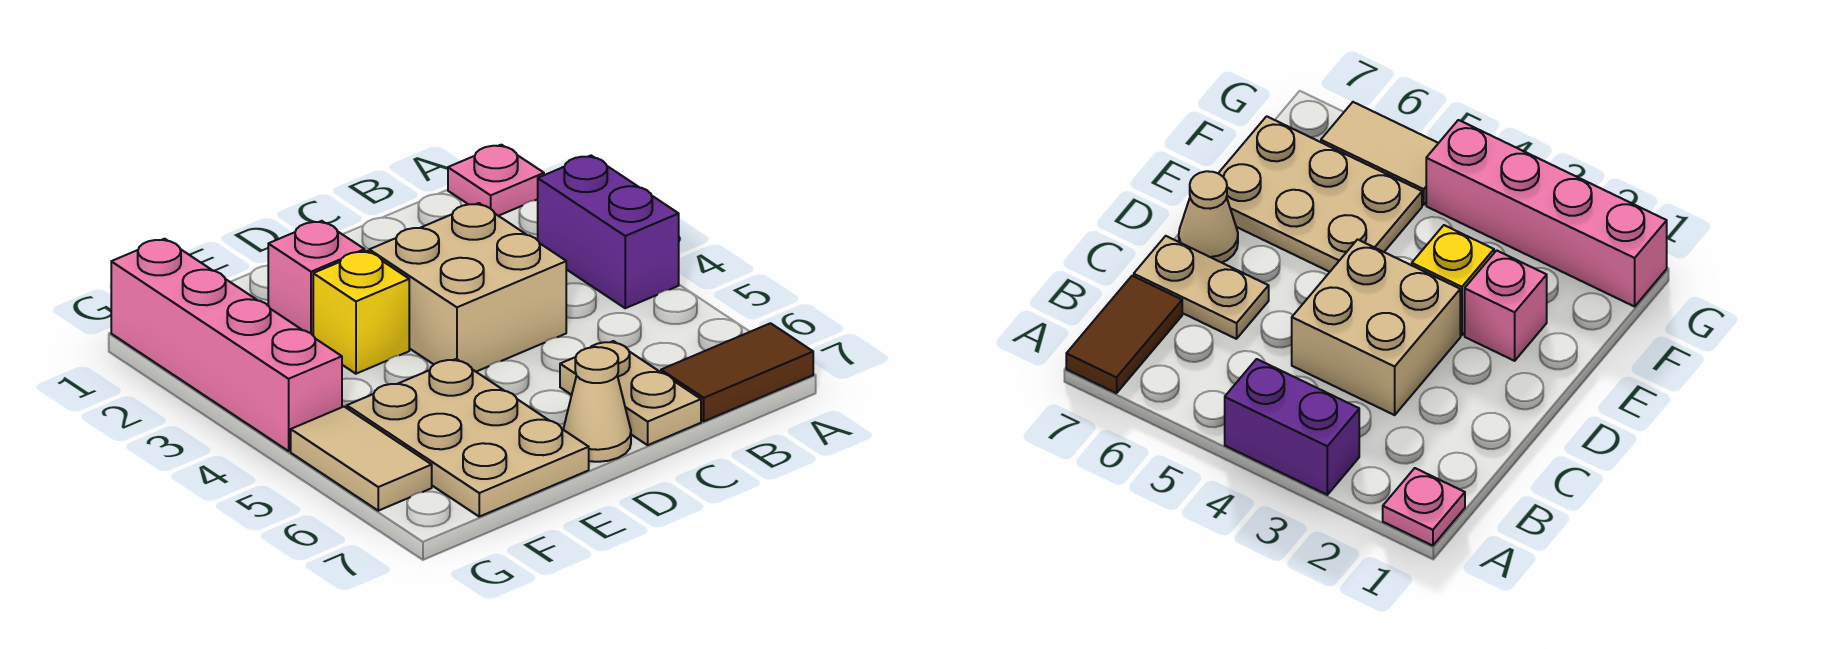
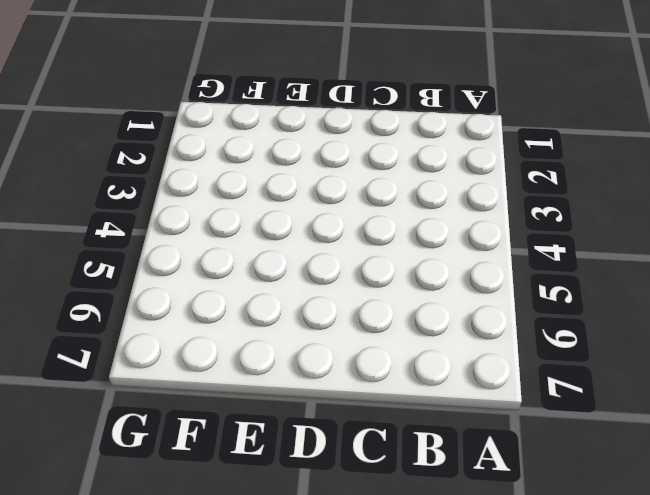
none -> pink 1x1 plate [448,145,544,216]
none -> purple 1x2 brick [538,156,679,308]

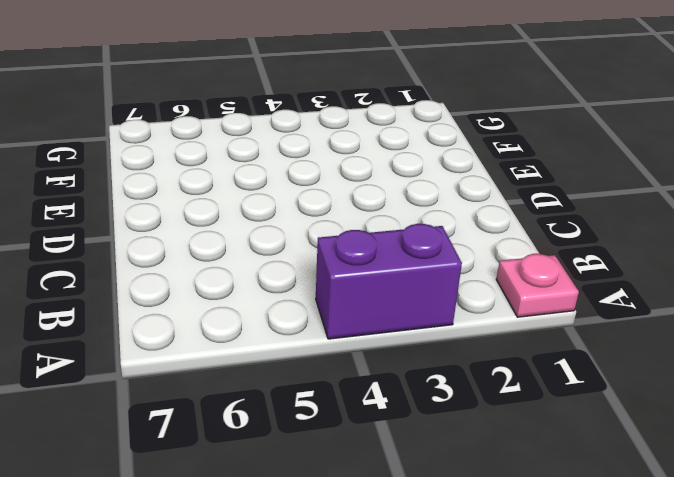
none -> brown 1x2 tile [661,323,813,421]
none -> tan 2x2 brick [369,203,566,372]

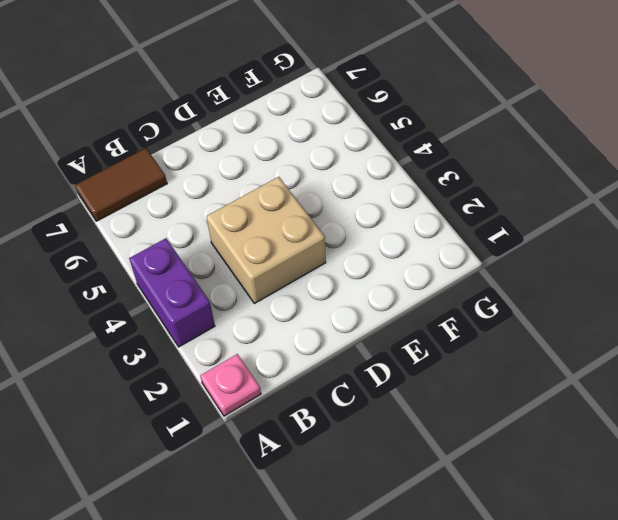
none -> tan 1x2 plate [560,341,701,445]
none -> tan 1x1 cone [563,347,631,462]

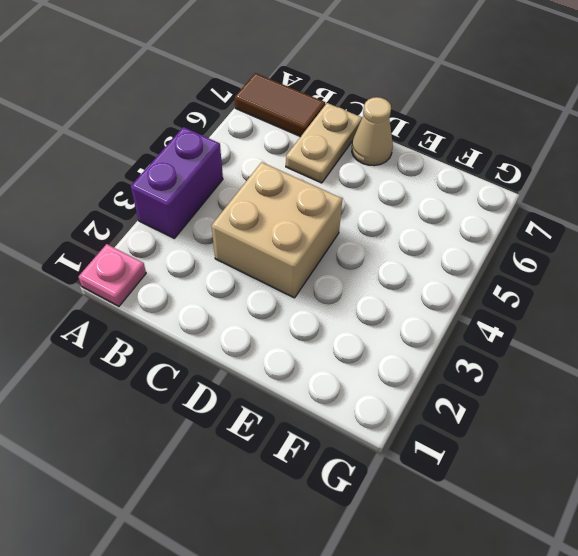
none -> pink 1x1 brick [268,221,364,335]
none -> yellow 1x1 brick [313,251,409,374]

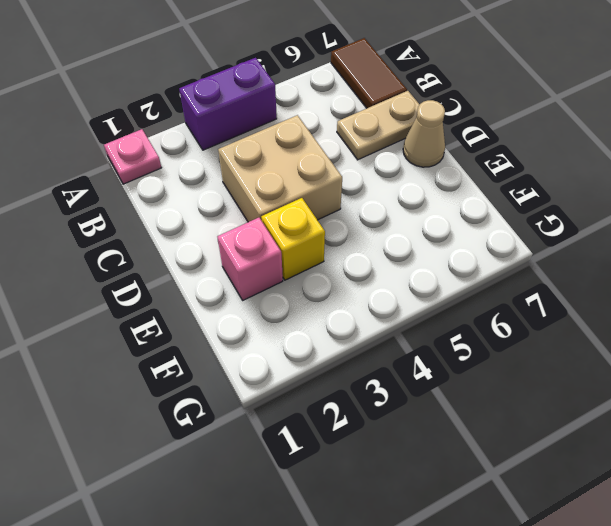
none -> tan 2x3 plate [347,359,589,517]
none -> pink 1x4 brick [111,239,342,451]

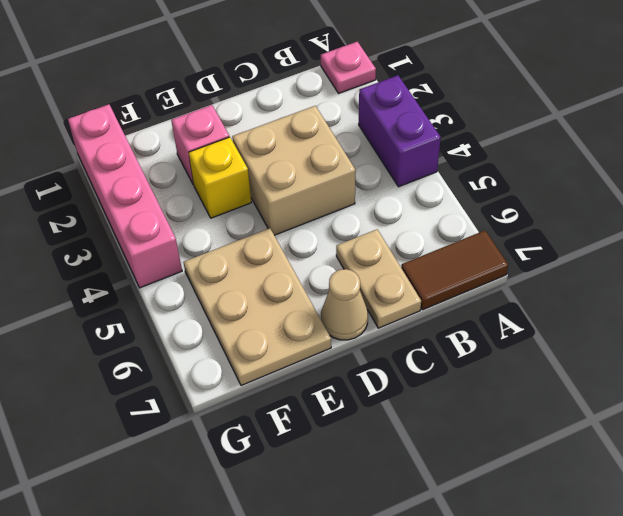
none -> tan 1x2 tile [291,407,432,511]

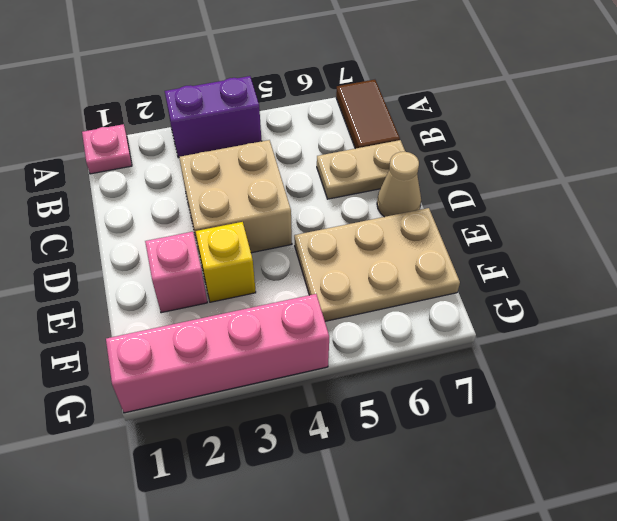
none -> tan 1x2 tile [291,407,432,511]

